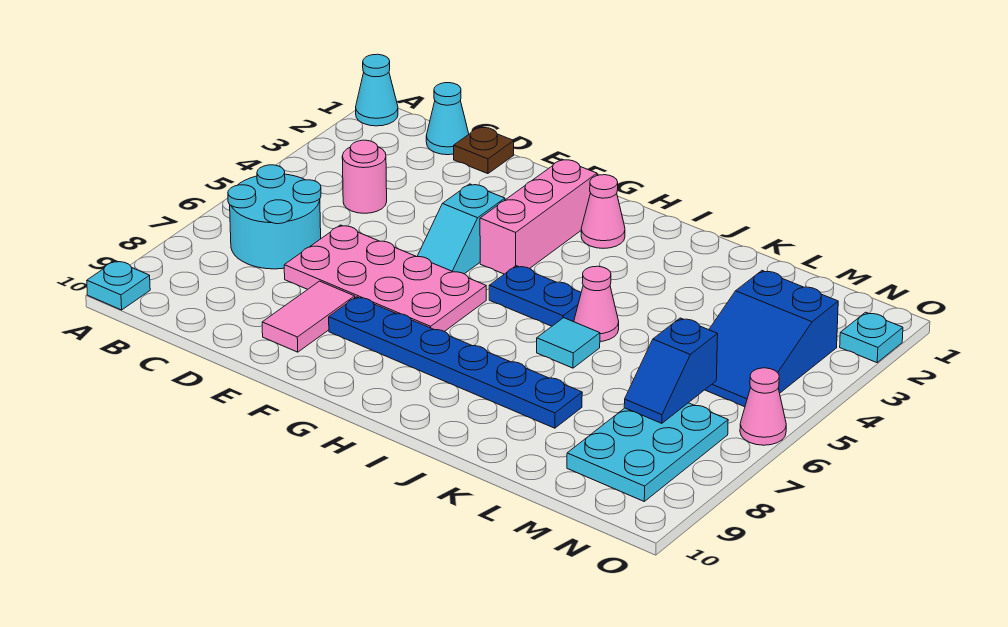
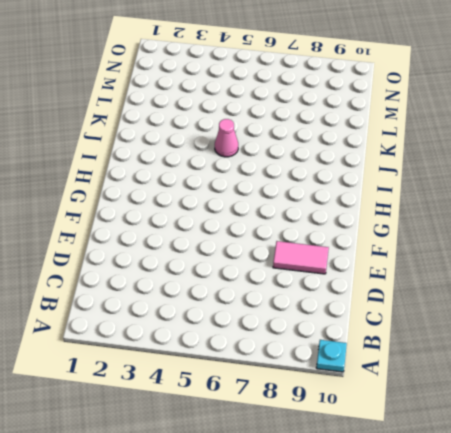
none -> cyan 1x1 cone [356,54,398,126]
none -> cyan 2x2 round brick [228,165,321,269]
none -> cyan 1x1 cone [426,83,469,155]

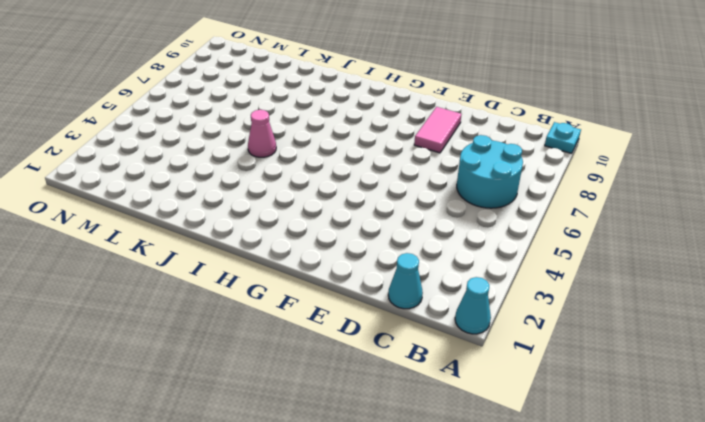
none -> pink 1x1 round brick [342,140,387,213]
none -> brown 1x1 plate [454,127,514,174]
none -> pink 2x4 plate [284,225,486,331]

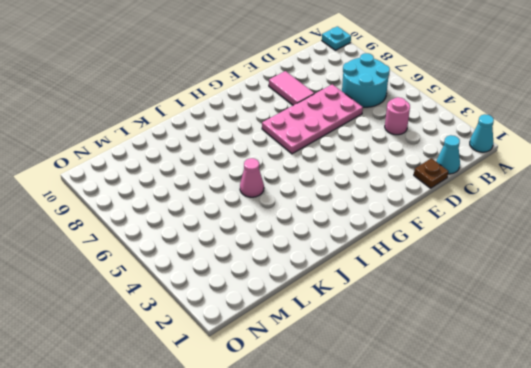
none -> cyan 1x2 slope [417,184,505,274]
none -> blue 1x6 plate [329,297,582,428]
none -> pink 1x3 brick [480,159,597,274]

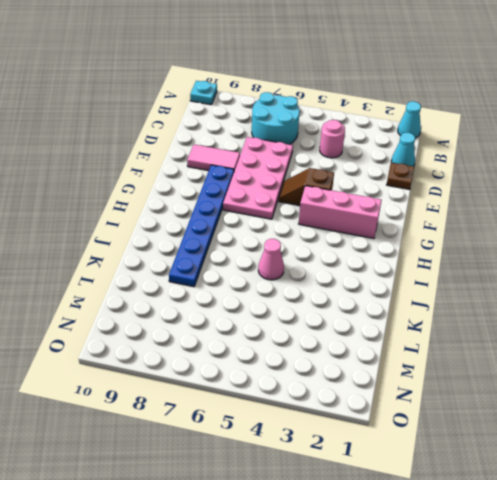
brown 1x2 slope [279,168,334,206] -> cyan 1x2 slope [417,184,505,274]
none -> pink 1x1 cone [581,175,625,248]
none -> blue 1x2 plate [489,266,581,326]
none -> cyan 1x1 tile [537,318,600,368]

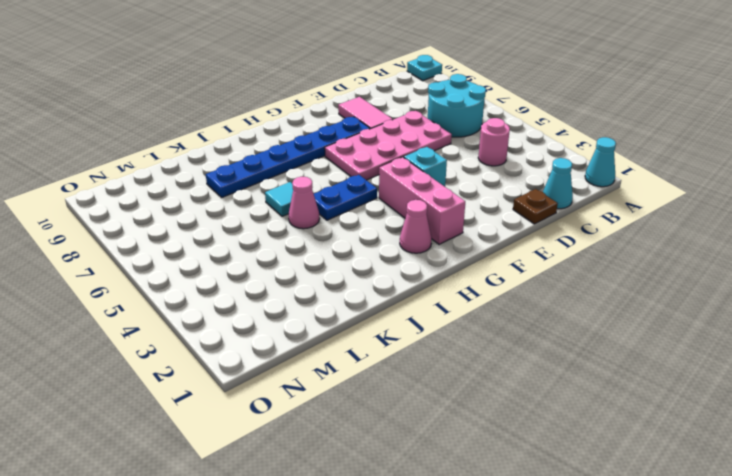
none -> blue 2x3 slope [705,271,838,407]
none -> cyan 2x3 plate [567,403,728,501]
none -> cyan 1x1 plate [840,312,903,363]

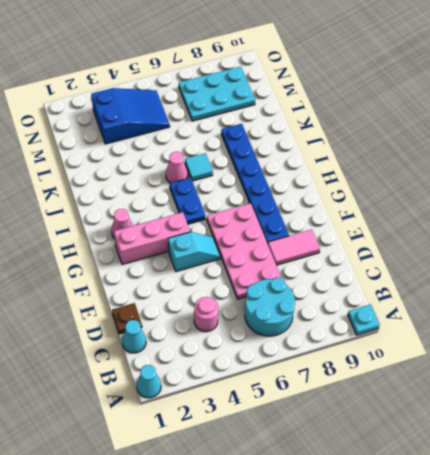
none -> cyan 1x1 plate [840,312,903,363]
none -> pink 1x1 cone [740,368,786,445]
none -> blue 1x2 slope [624,318,718,423]

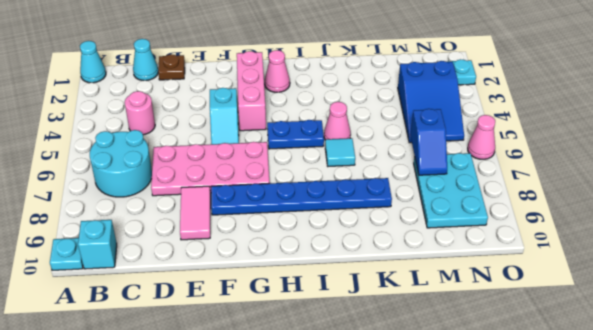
cyan 1x1 brick [78,220,117,269] -> none

